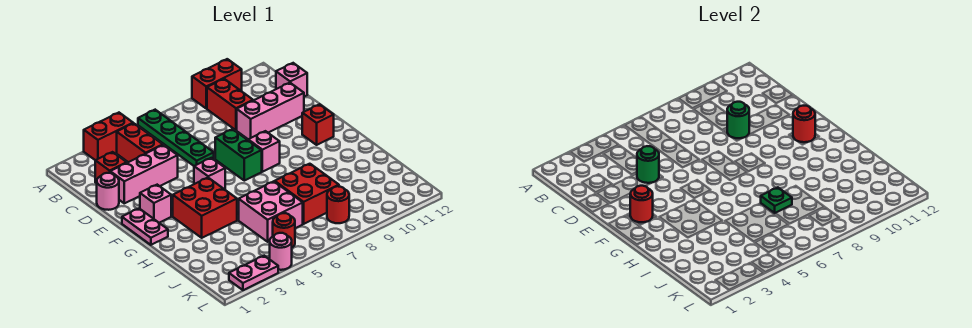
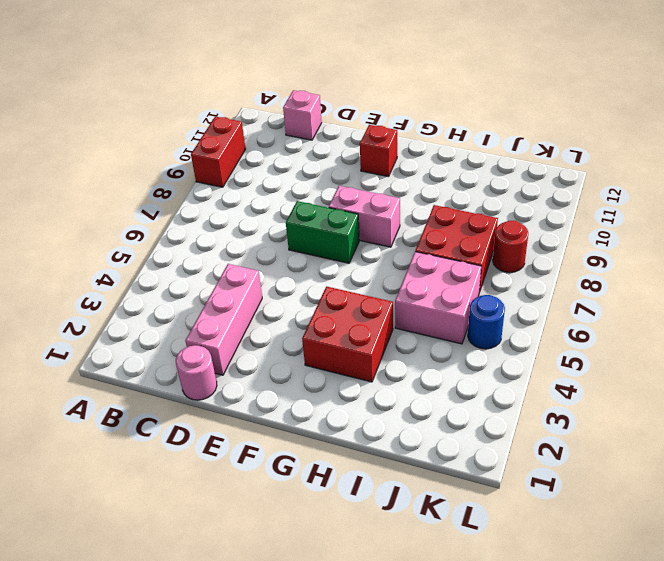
pink 1x2 brick [329,186,400,247] -> pink 1x1 brick [248,131,280,172]
blue 1x1 round brick [468,295,505,349] -> red 1x1 round brick [273,213,295,248]
none -> red 1x2 brick [84,113,133,160]
none -> green 1x4 plate [138,110,214,166]
none -> red 1x2 brick [117,123,163,162]

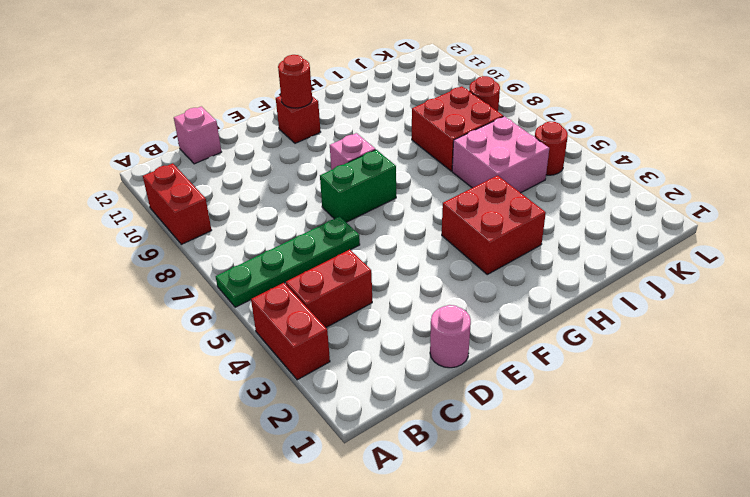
none -> red 1x2 brick [207,79,253,130]
none -> red 1x1 brick [95,152,127,183]
none -> pink 1x3 brick [110,145,178,203]

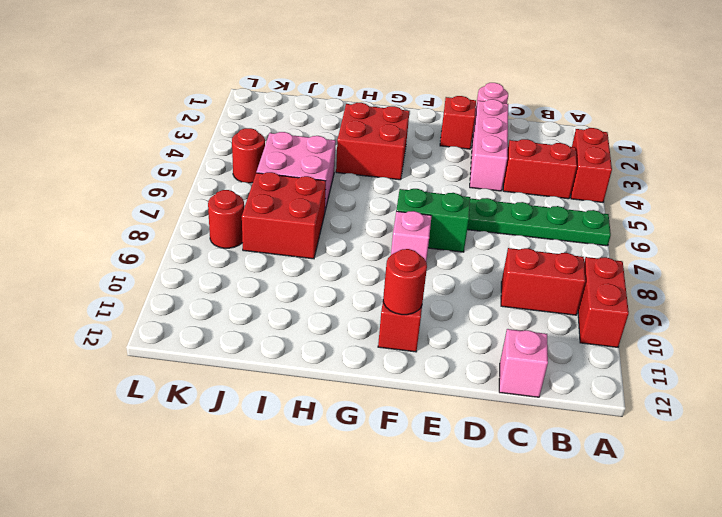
red 1x1 brick [440,96,476,149] -> red 1x1 brick moved to [95,152,127,183]
none -> pink 1x3 brick [237,83,304,139]
none -> pink 1x2 plate [122,209,168,245]
none -> pink 1x1 brick [140,185,171,223]

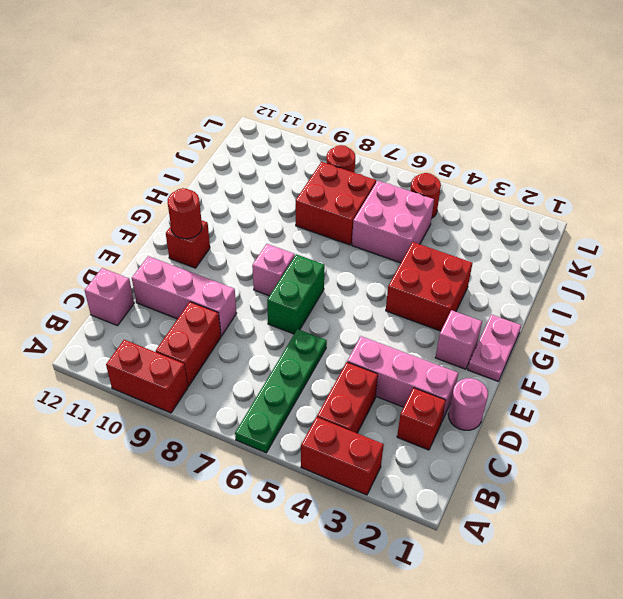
none -> pink 1x1 brick [194,158,225,189]
none -> pink 1x2 plate [229,256,278,290]
none -> pink 1x1 round brick [270,233,292,270]

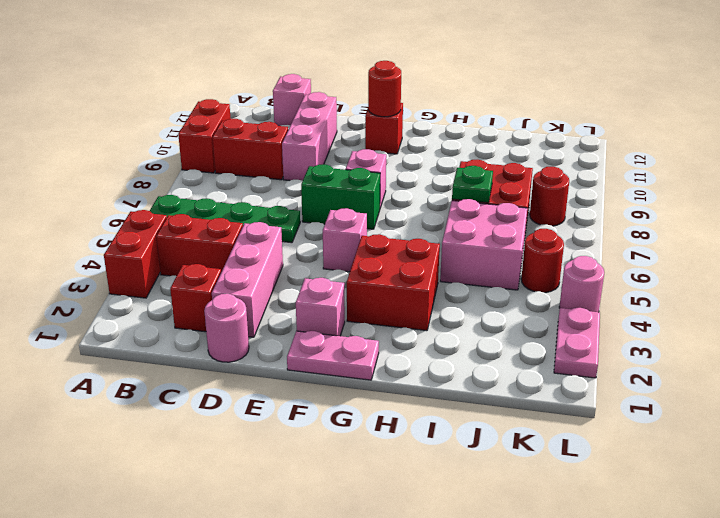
none -> green 1x1 round brick [637,146,659,183]
none -> green 1x1 round brick [727,102,749,138]
none -> red 1x1 round brick [630,186,653,222]

